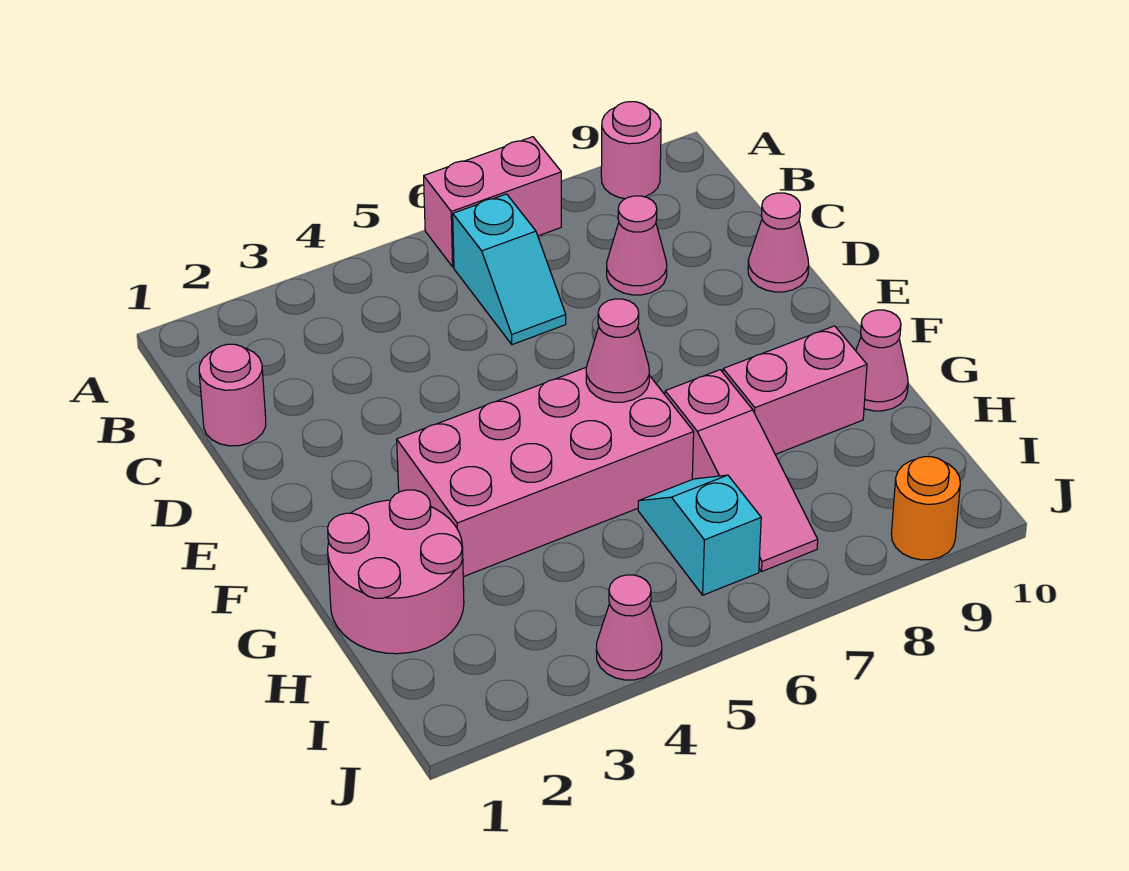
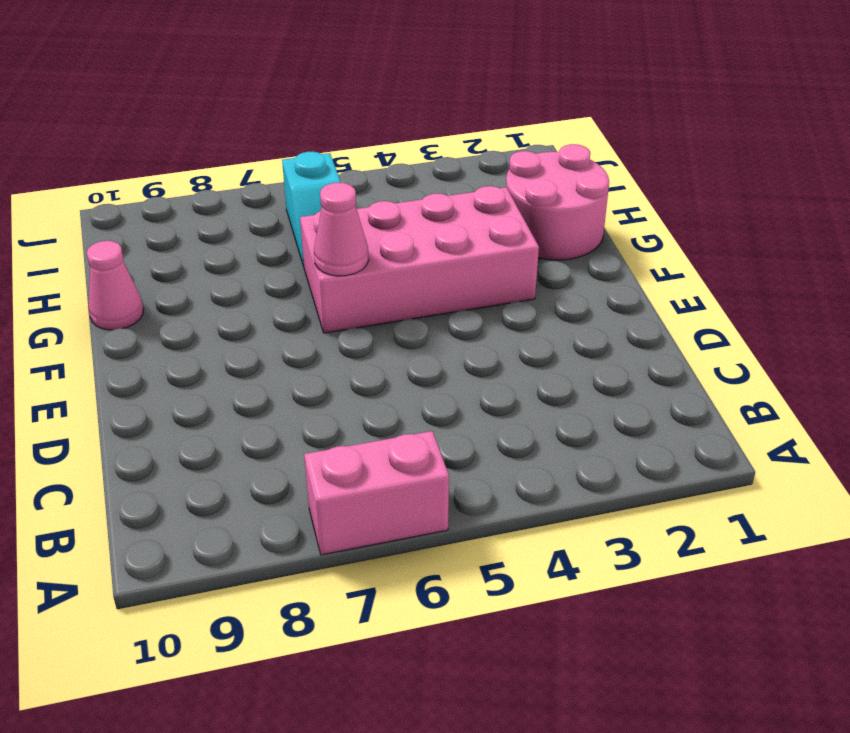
none -> pink 1x1 round brick [601,102,661,199]
none -> cyan 1x2 slope [453,194,566,345]
none -> pink 1x1 round brick [199,344,266,446]

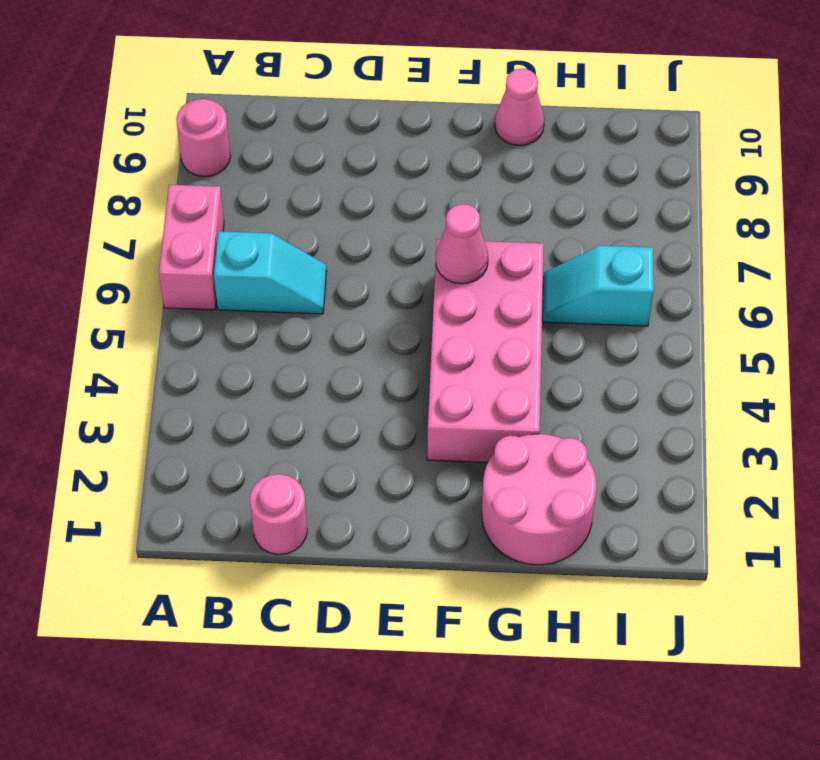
none -> pink 1x1 cone [607,196,667,295]
none -> pink 1x1 cone [748,193,809,292]
none -> pink 1x3 slope [665,370,818,571]

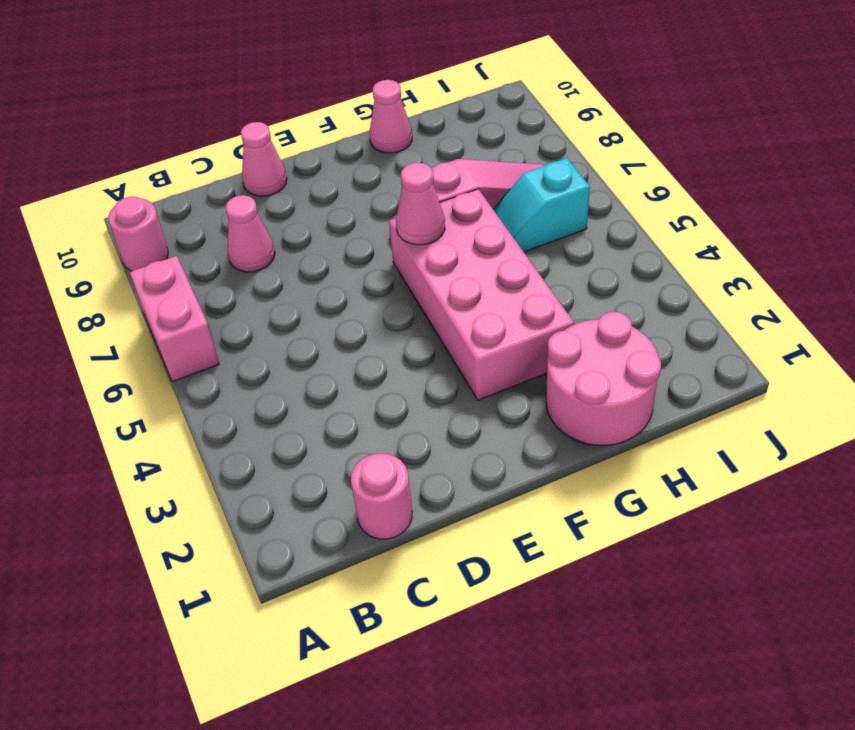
none -> cyan 1x2 slope [453,194,566,345]
none -> pink 1x2 brick [723,326,867,454]
none -> pink 1x1 cone [596,575,662,680]

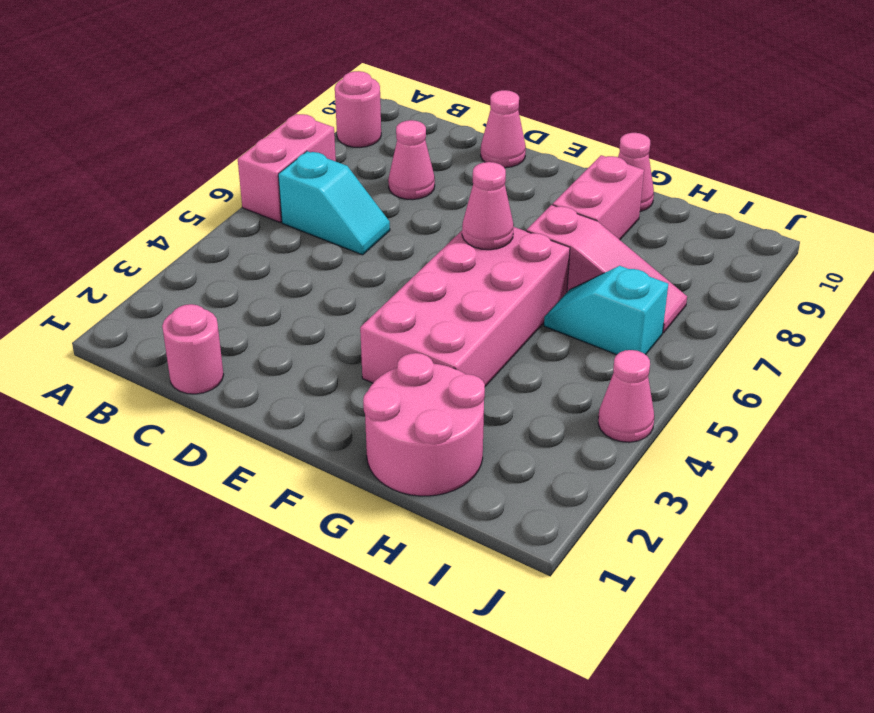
none -> orange 1x1 round brick [891,457,960,560]

